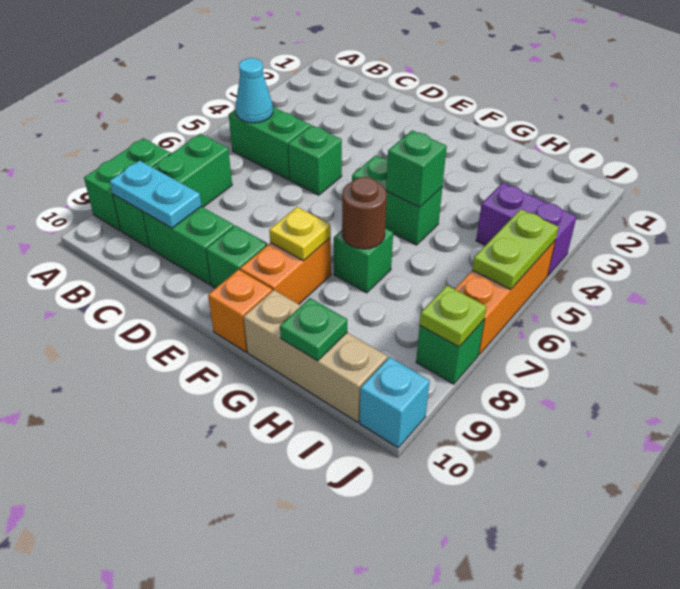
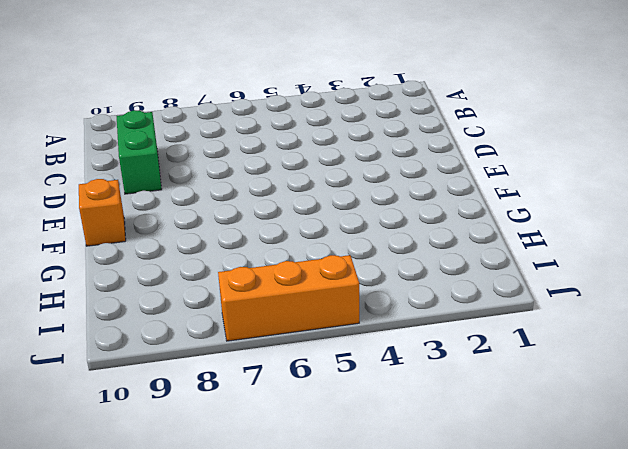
none -> green 1x2 brick [84,138,171,231]
none -> green 1x2 brick [229,107,311,180]
none -> green 1x3 brick [113,134,232,248]

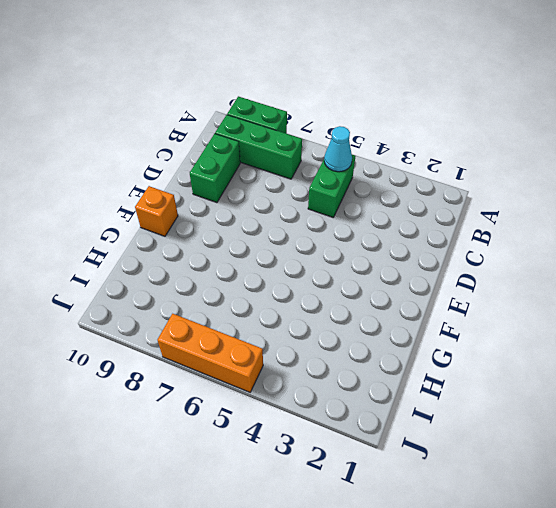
none -> green 1x1 brick [288,125,342,195]
none -> green 1x1 brick [206,225,267,288]
none -> green 1x2 brick [352,155,442,245]

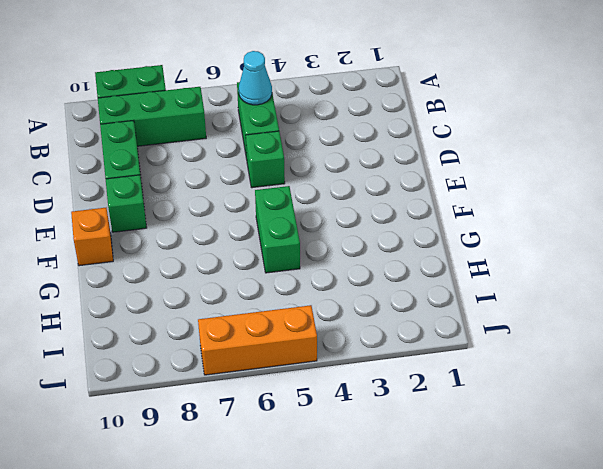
none -> orange 1x2 brick [240,238,331,304]
none -> green 1x1 brick [334,228,393,293]
none -> tan 1x3 brick [244,290,387,422]

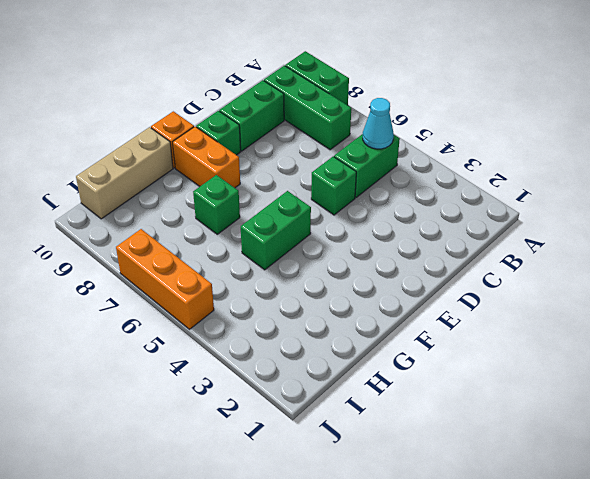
none -> purple 1x2 brick [476,183,577,276]
none -> green 1x1 brick [416,320,484,384]
none -> cyan 1x1 brick [360,357,430,448]

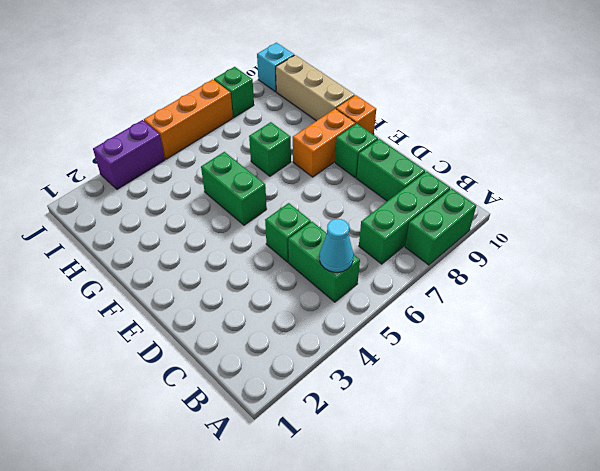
purple 1x2 brick [93,120,165,189] -> purple 1x2 brick turned to [476,183,577,276]
none -> cyan 1x2 plate [110,161,201,228]
none -> yellow 1x1 plate [269,207,331,261]
none -> green 1x1 brick [386,130,447,207]

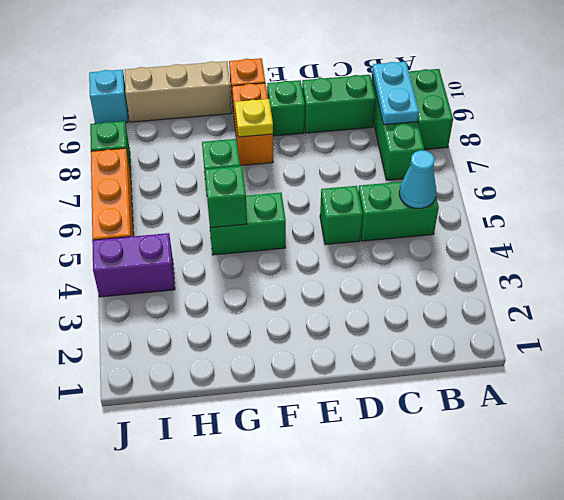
cyan 1x2 plate [372,62,419,125] -> cyan 1x2 plate turned to [110,161,201,228]
none -> brown 1x1 round brick [342,177,387,249]
none -> green 1x1 plate [280,298,347,361]
none -> lime 1x2 plate [472,209,558,289]

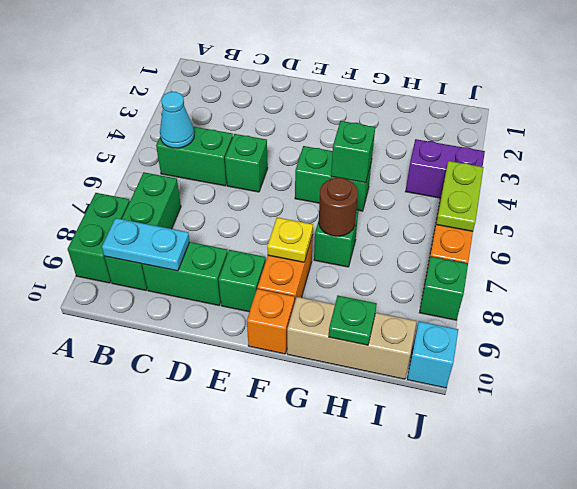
none -> lime 1x1 plate [420,286,486,347]

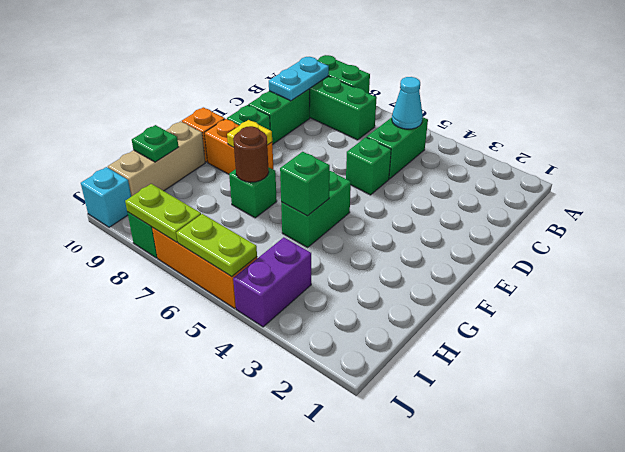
lime 1x2 plate [125,184,201,242] -> lime 1x1 plate [420,286,486,347]

